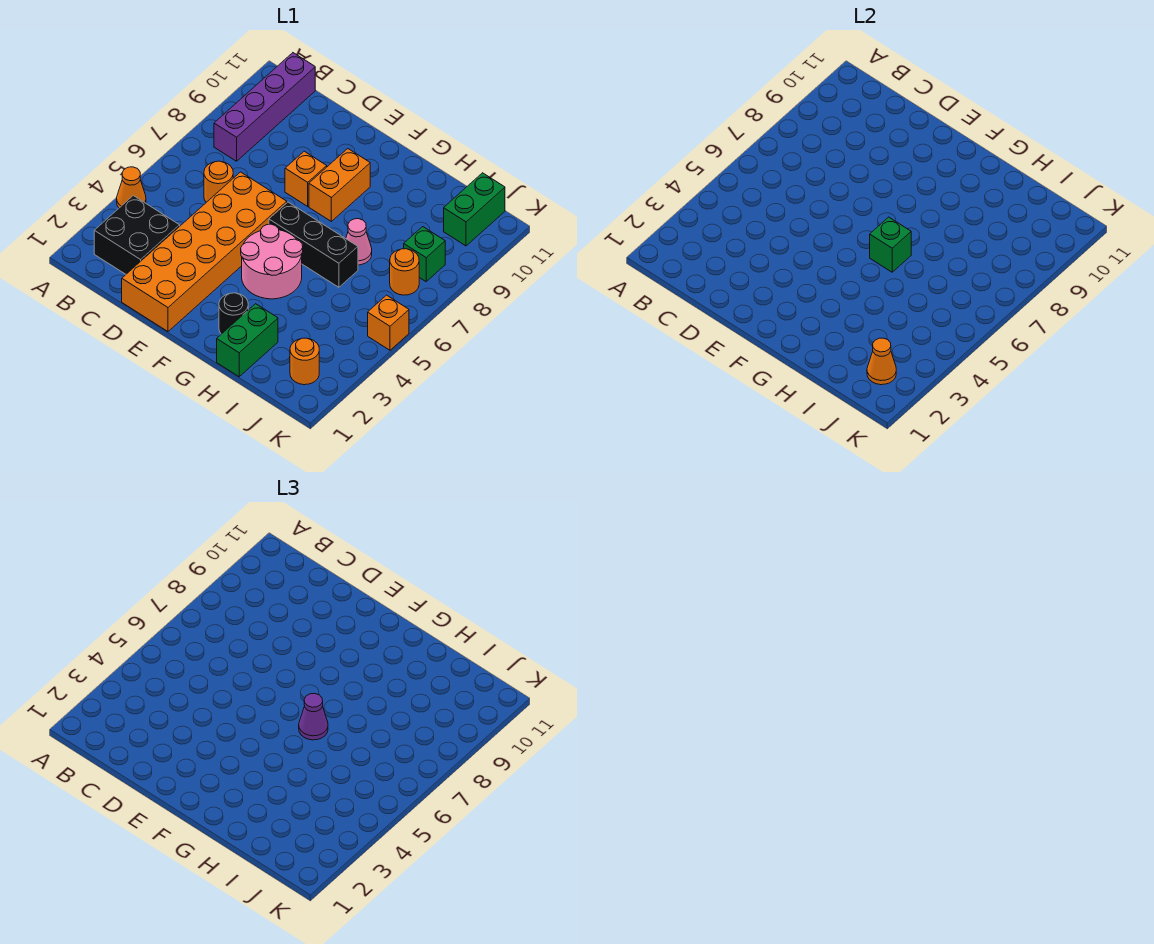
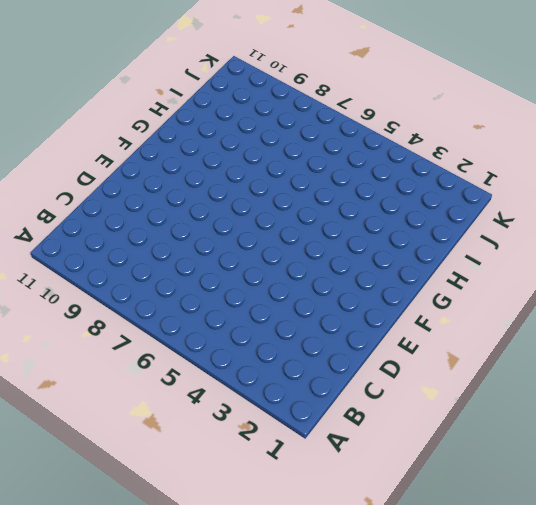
none -> orange 1x1 cone [117,167,146,208]
none -> black 2x2 brick [94,196,180,274]
none -> purple 1x4 brick [214,53,315,161]

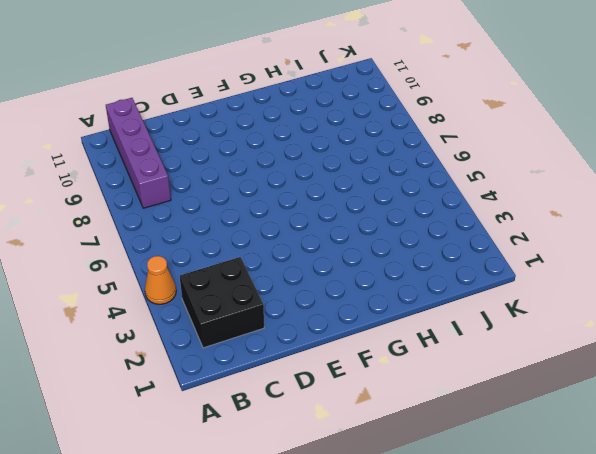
none -> orange 1x1 round brick [204,161,233,202]
none -> orange 2x6 brick [122,172,287,331]
none -> orange 1x1 brick [285,151,327,206]

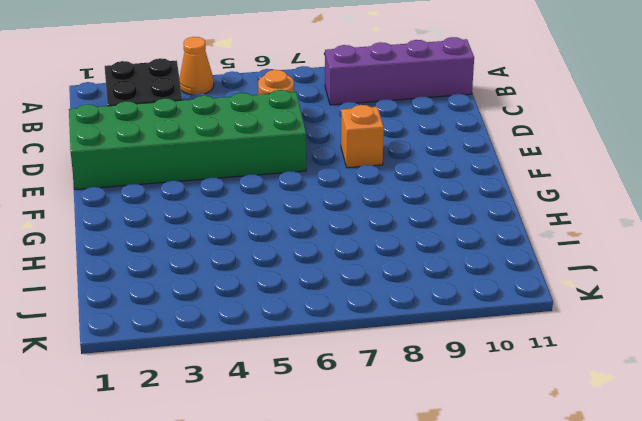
green 2x6 brick [69,90,306,190] -> orange 2x6 brick [122,172,287,331]
none -> pink 2x2 round brick [241,224,303,299]
none -> black 1x3 brick [269,202,358,287]
none -> orange 1x2 brick [309,149,370,221]

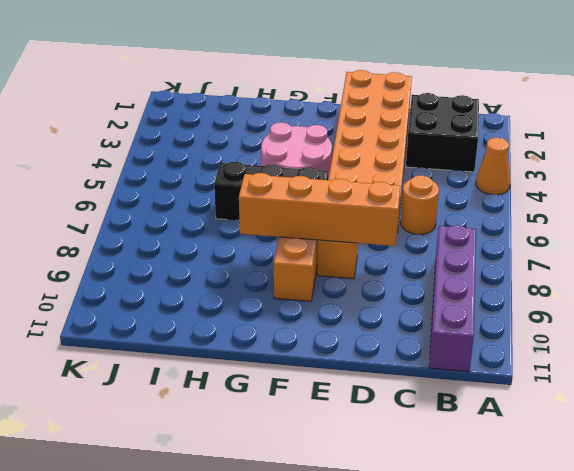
orange 1x4 brick [239,173,400,246] -> none
none -> black 1x1 round brick [219,293,248,334]
none -> green 1x2 brick [217,304,278,377]
none -> pink 1x1 cone [346,219,372,265]

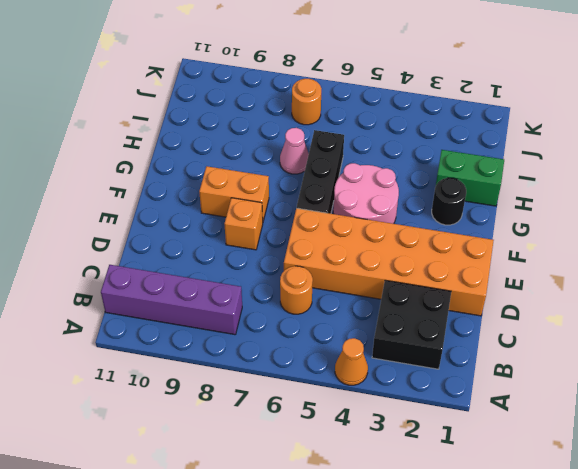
none -> orange 1x1 round brick [290,338,319,385]
none -> green 1x1 brick [404,227,445,282]
none -> green 1x2 brick [444,173,505,246]

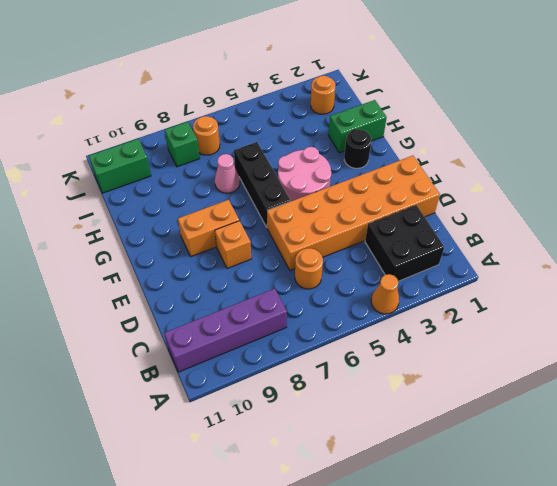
none -> orange 1x1 brick [368,295,409,350]
none -> green 1x1 brick [870,217,911,272]
none -> orange 1x1 cone [867,338,896,385]

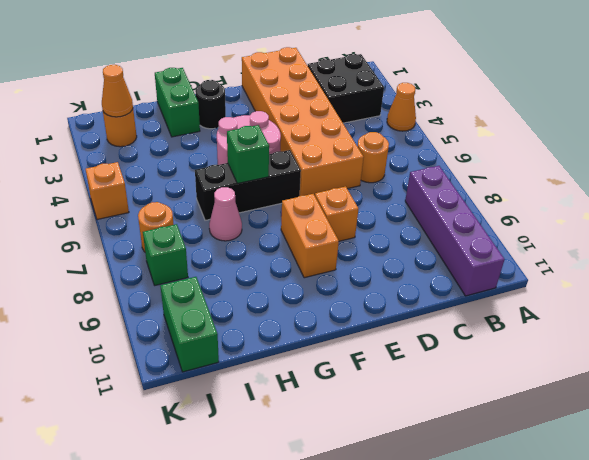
none -> purple 1x1 cone [299,694,328,740]

